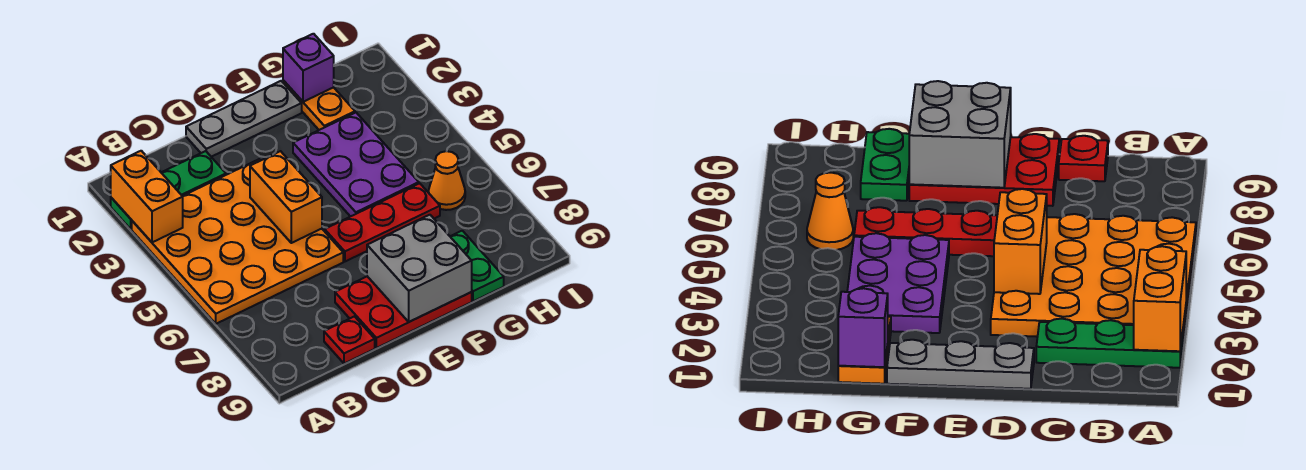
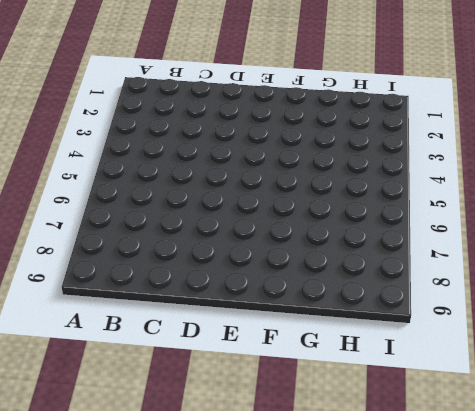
none -> green 1x3 plate [111,151,226,229]
none -> orange 4x4 plate [132,159,343,324]
none -> red 1x1 plate [324,316,375,364]

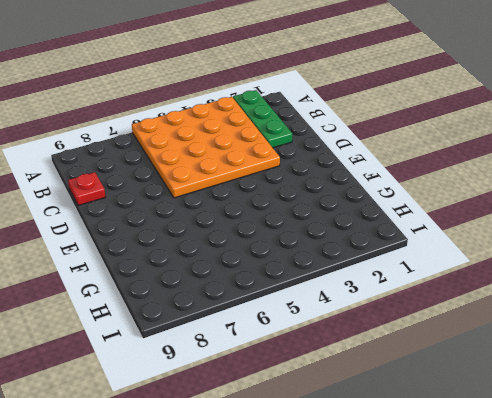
none -> grey 1x3 plate [186,81,302,157]
none -> red 2x3 plate [335,276,472,348]
none -> red 1x3 plate [325,183,440,261]

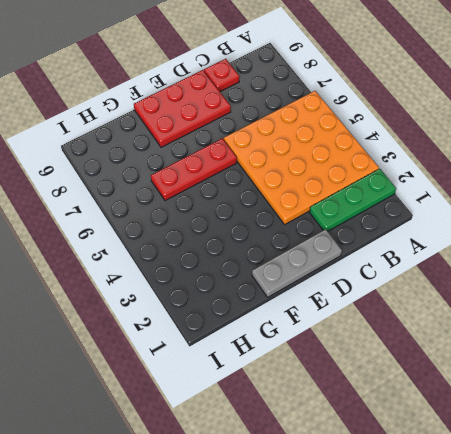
none -> purple 2x3 plate [293,113,419,217]
none -> orange 1x2 plate [283,80,355,130]
none -> green 1x2 plate [450,231,504,301]

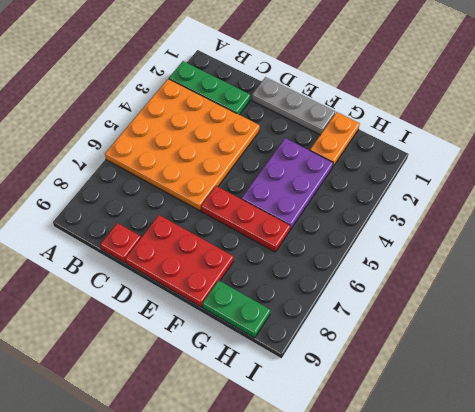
green 1x2 plate [203,280,270,338] -> green 1x2 plate turned to [450,231,504,301]
none -> orange 1x1 cone [428,151,465,210]
none -> orange 1x2 brick [111,151,183,242]
none -> orange 1x2 brick [250,151,322,243]

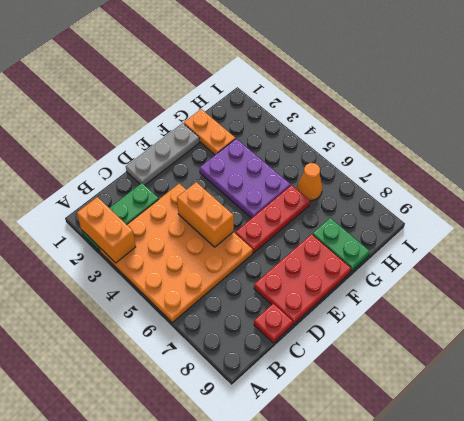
none -> grey 2x2 brick [367,215,472,322]
none -> purple 1x1 brick [283,34,334,102]

